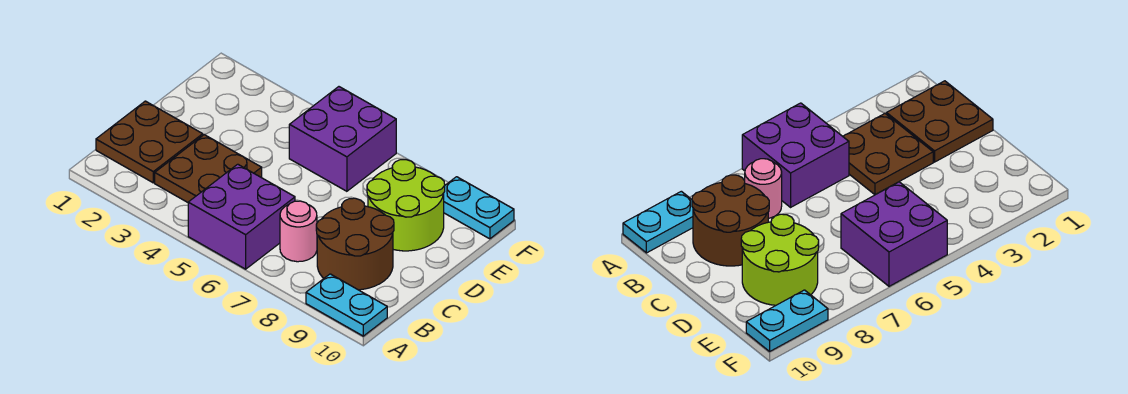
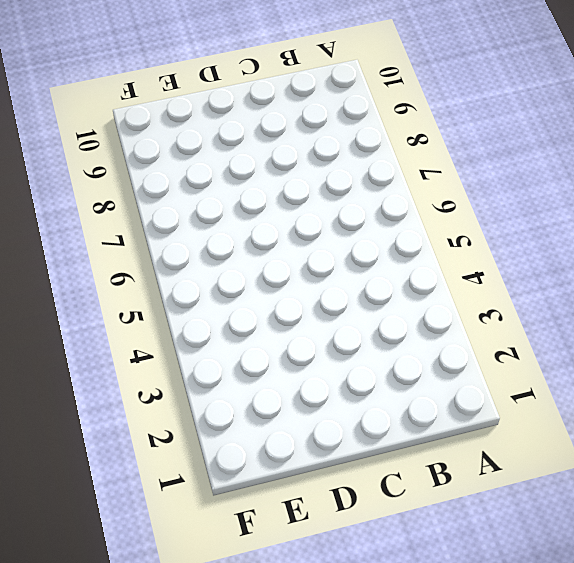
none -> purple 2x2 brick [188,164,295,269]
none -> cyan 1x2 plate [306,274,387,336]

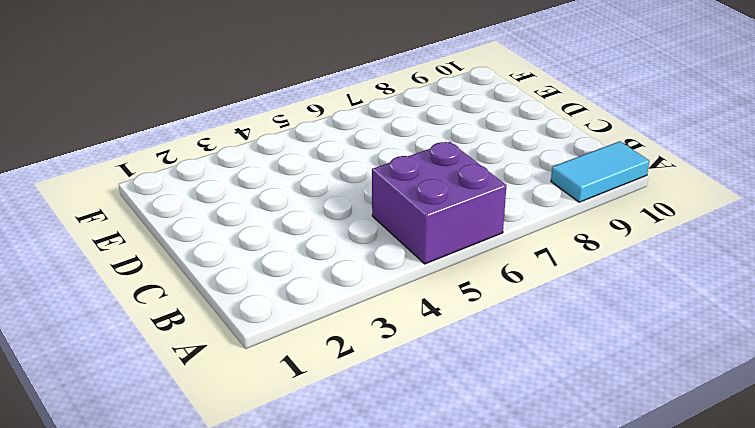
cyan 1x2 tile [551,141,649,202] -> cyan 1x2 plate [306,274,387,336]
none -> brown 2x2 plate [96,101,203,183]
none -> brown 2x2 plate [155,135,262,202]

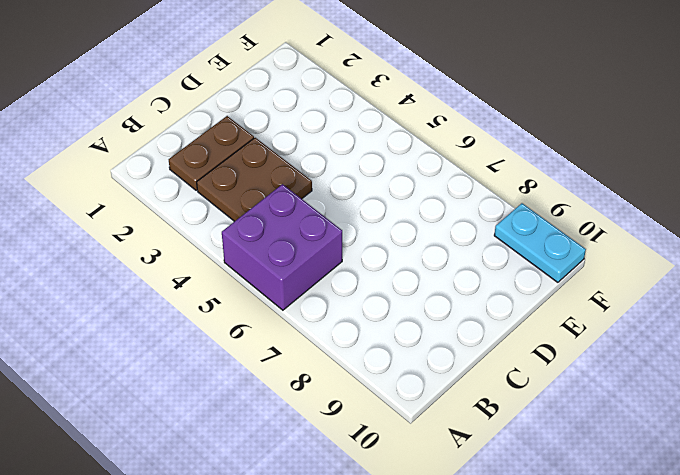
brown 1x2 plate [169,116,254,190] -> brown 2x2 plate [96,101,203,183]
none -> cyan 1x2 plate [306,274,387,336]
none -> pink 1x1 round brick [280,201,317,262]

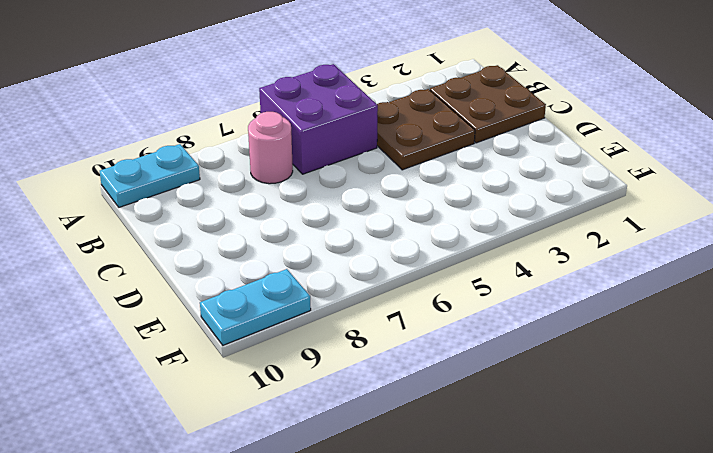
none -> brown 2x2 round brick [316,198,394,290]
none -> lime 2x2 round brick [367,159,445,251]

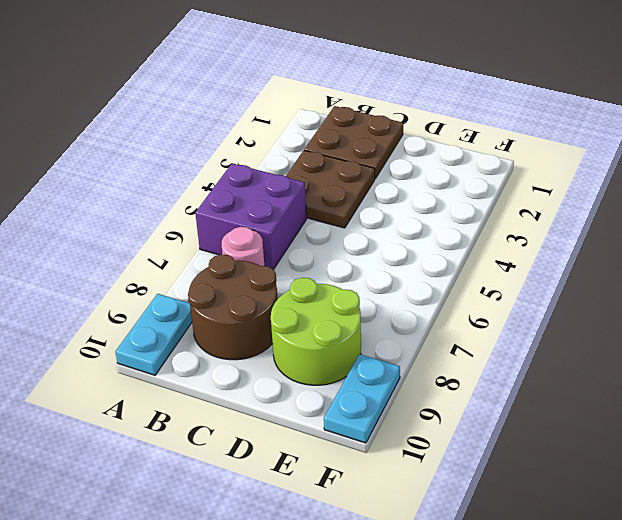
none -> purple 2x2 brick [289,87,396,191]

